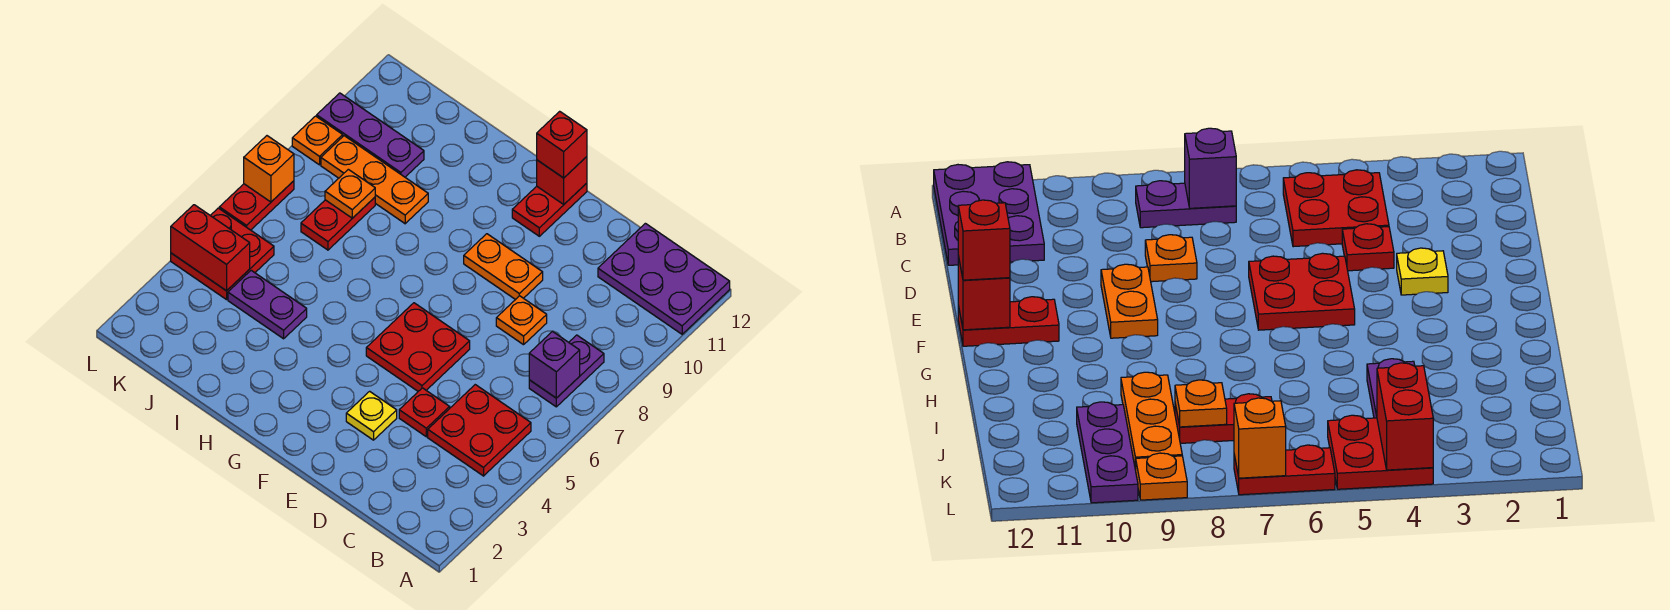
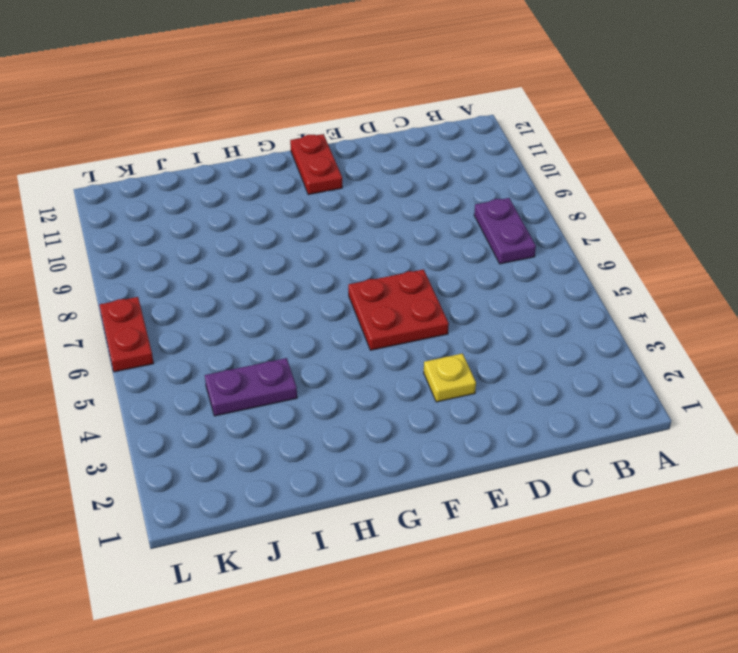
none -> purple 2x3 plate [598,223,730,334]
none -> red 2x2 plate [428,385,531,476]
none -> red 1x1 plate [399,388,450,437]

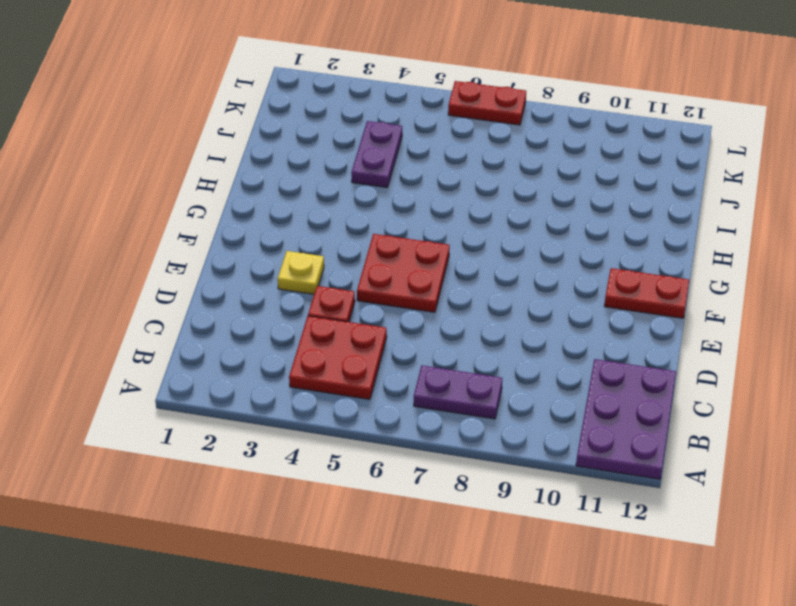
none -> orange 1x1 plate [496,296,547,345]
none -> orange 1x2 plate [464,234,543,300]
none -> orange 1x3 plate [321,136,428,224]

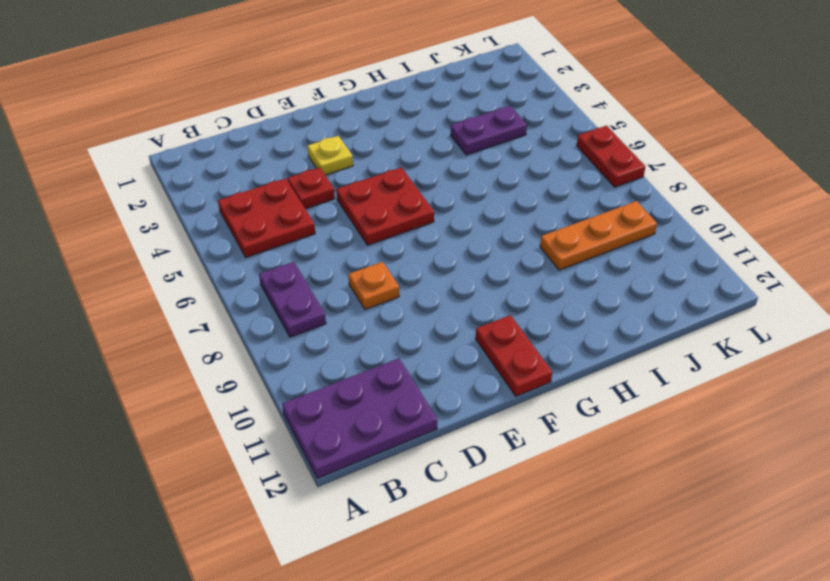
none -> orange 1x2 plate [464,234,543,300]
none -> red 1x2 plate [301,197,375,250]
none -> purple 1x3 plate [317,93,424,177]

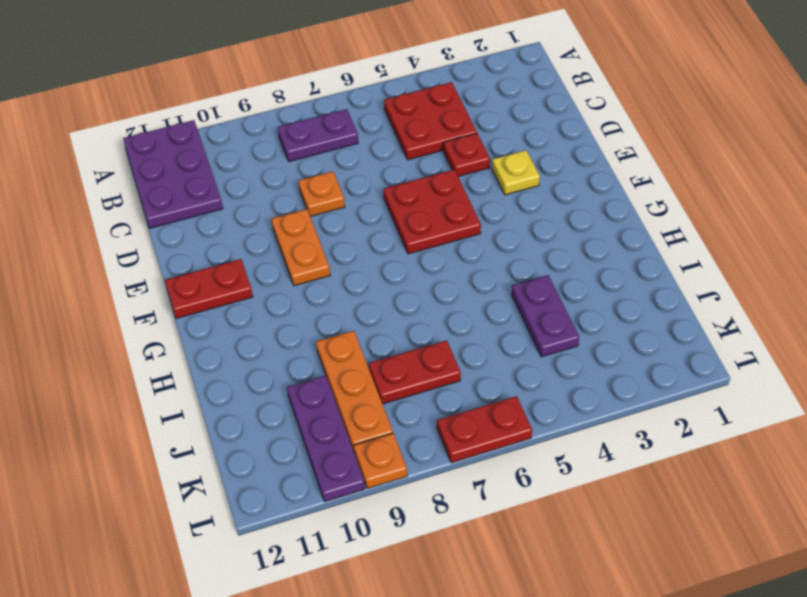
none -> red 2x2 plate [171,208,274,300]
none -> purple 1x1 brick [529,332,580,398]
none -> red 1x1 brick [537,157,587,204]

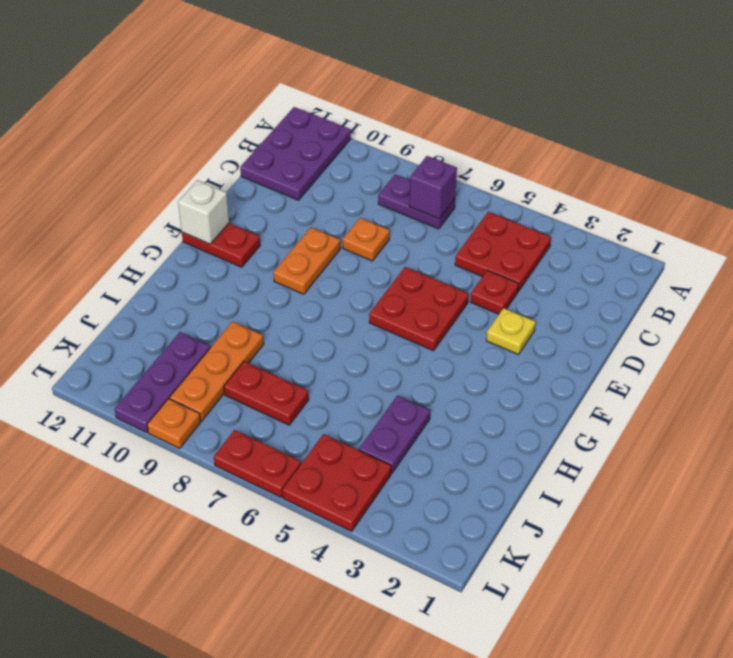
white 1x1 brick [178,180,229,244] -> red 1x1 brick [537,157,587,204]
none -> orange 1x1 plate [325,169,375,218]
none -> red 1x2 brick [171,205,250,291]
none -> orange 1x1 brick [244,136,294,202]

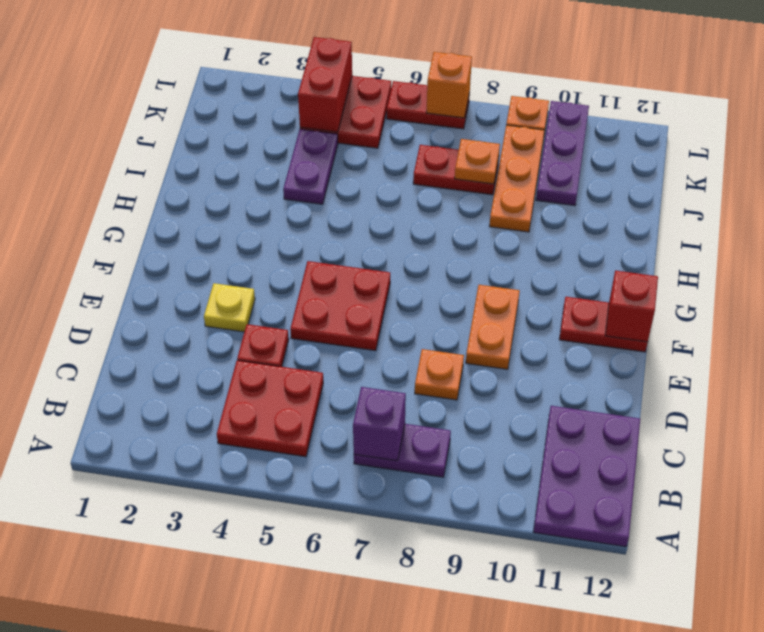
none -> red 1x1 brick [537,111,587,178]

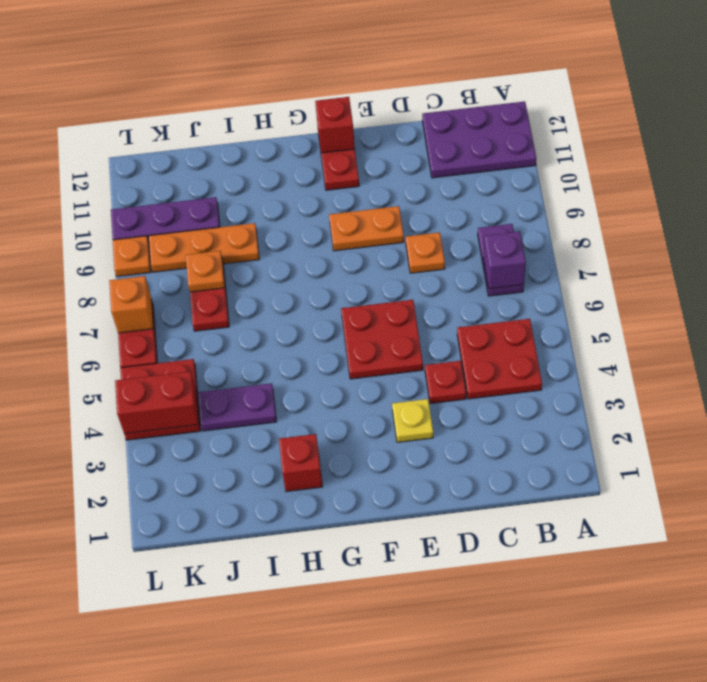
red 1x1 brick [279,434,323,491] -> red 1x1 brick moved to [537,111,587,178]

